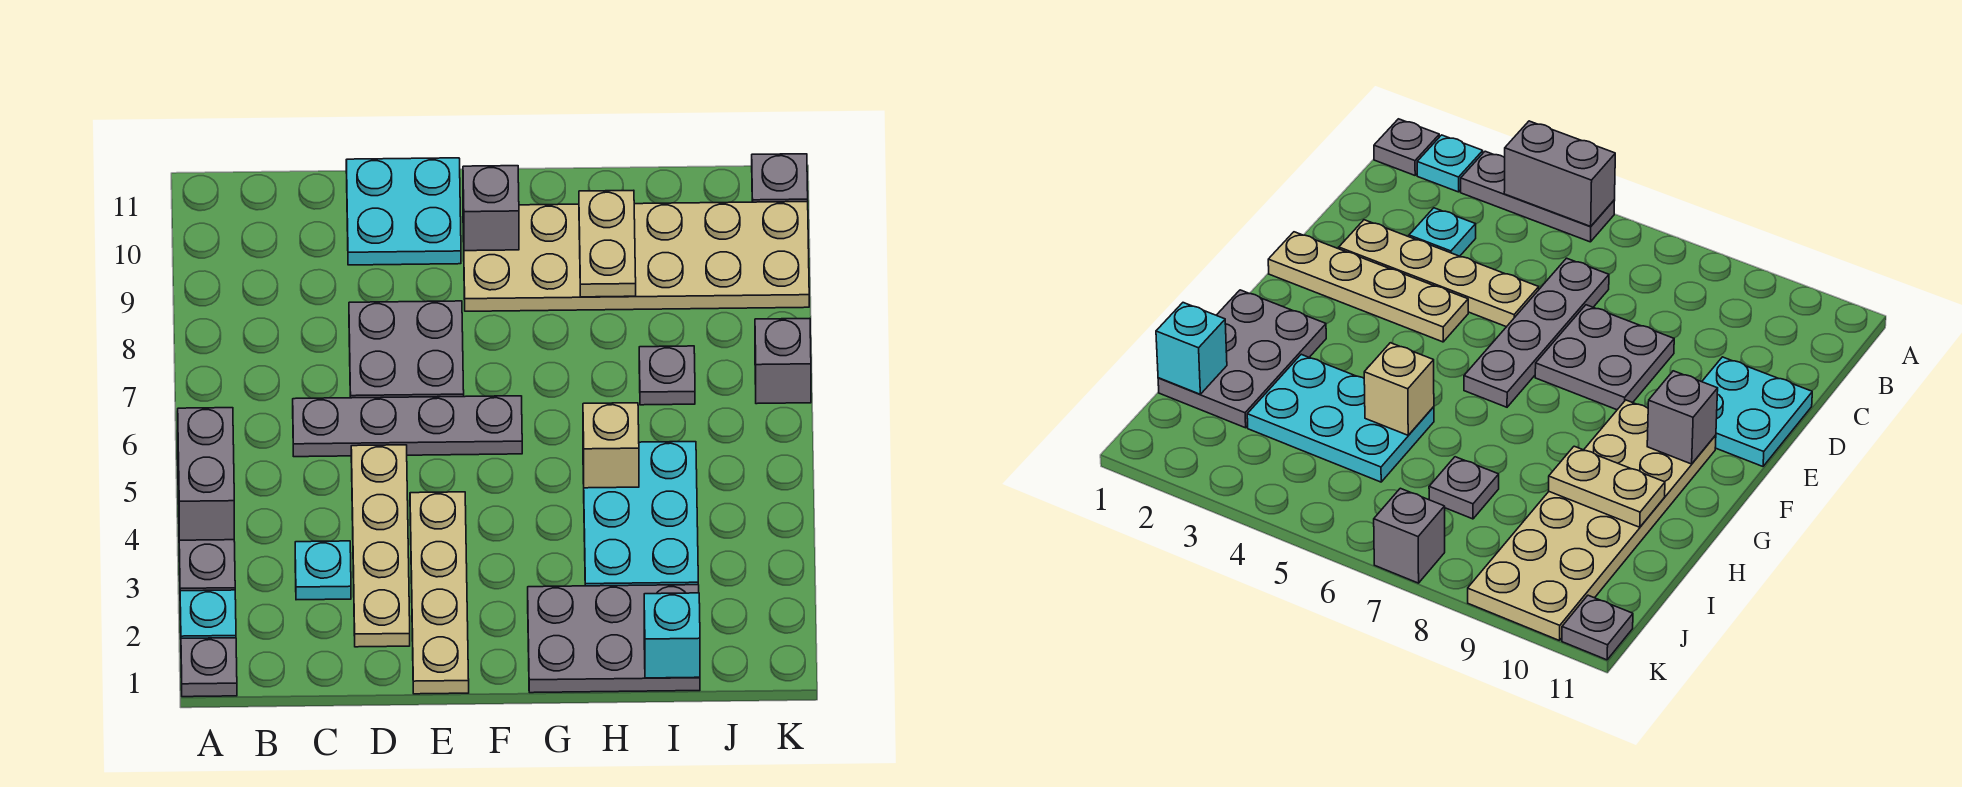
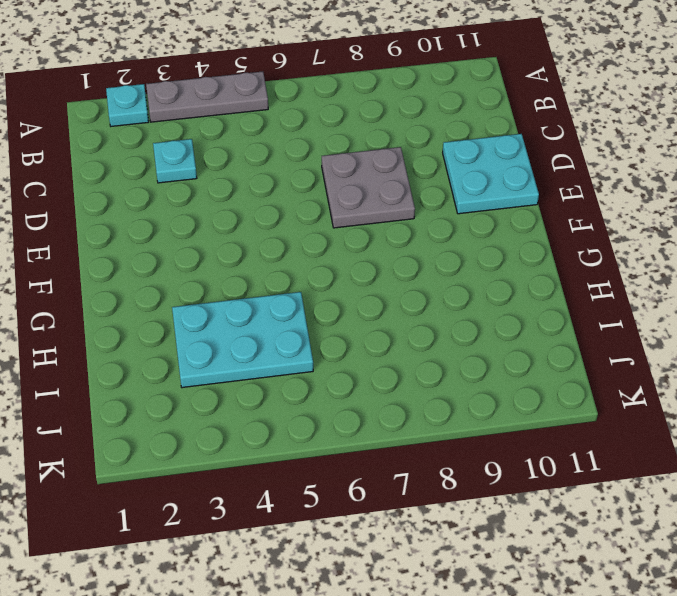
none -> grey 1x1 plate [181,638,237,697]
none -> grey 1x4 plate [293,396,522,457]
none -> tan 1x4 plate [351,445,410,647]

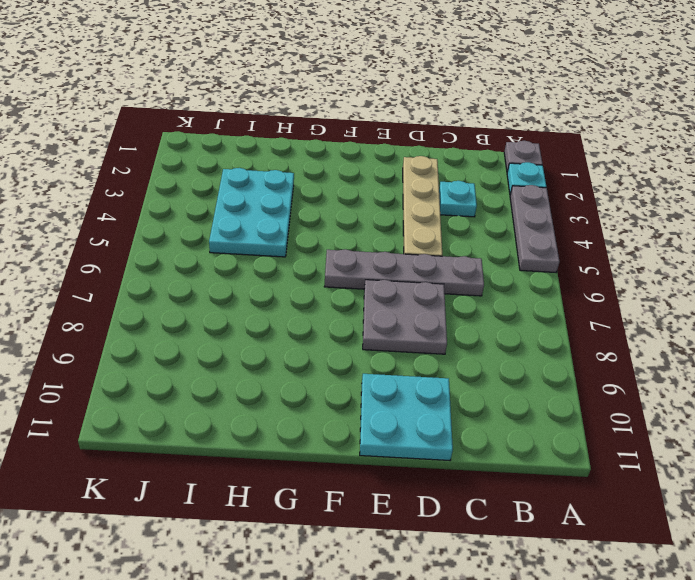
none -> tan 1x4 plate [410,492,469,694]
none -> tan 2x6 plate [463,202,809,311]
none -> grey 2x3 plate [528,585,700,693]

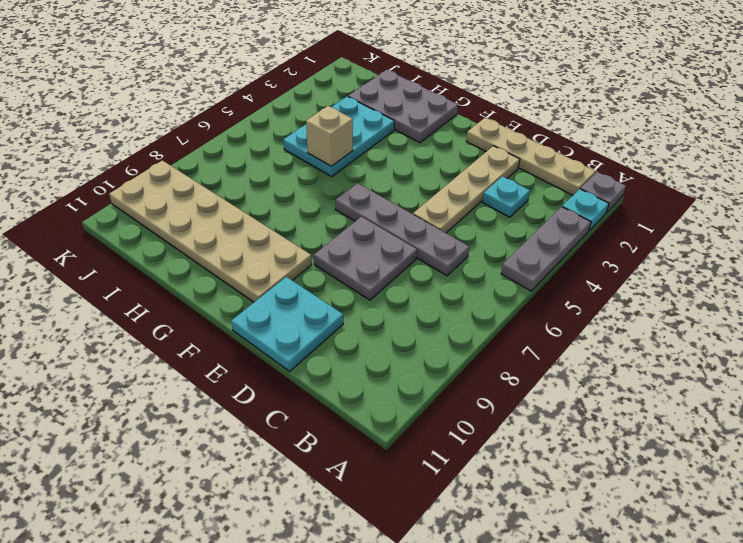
tan 1x4 plate [466,118,596,195] -> tan 1x4 plate turned to [410,492,469,694]
none -> grey 1x1 plate [639,346,695,405]
none -> grey 1x1 brick [755,318,811,404]
none -> grey 1x1 plate [752,154,808,202]

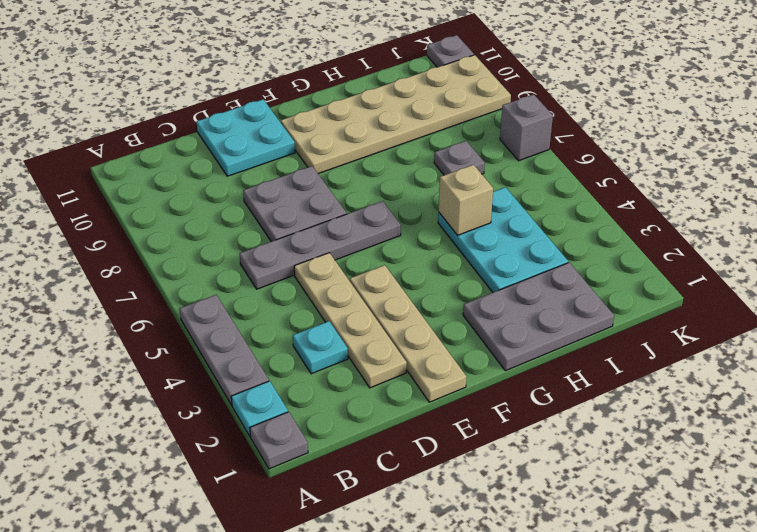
none -> grey 1x2 brick [178,408,234,540]
none -> grey 1x1 brick [463,166,519,251]
none -> tan 1x2 plate [579,190,636,297]

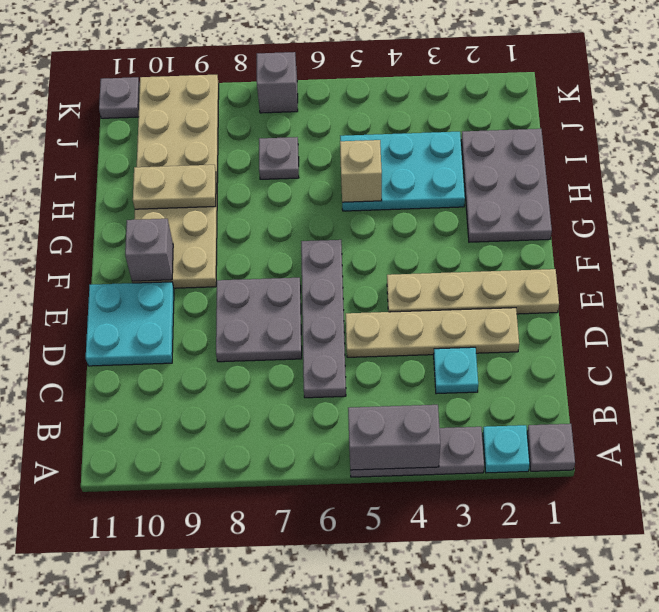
none -> cyan 1x1 brick [644,593,700,678]

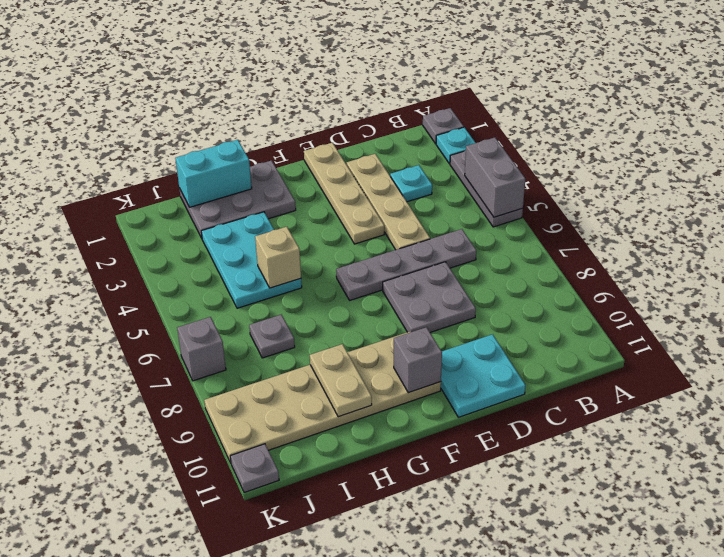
cyan 1x2 brick [175,140,252,207] -> cyan 1x1 brick [644,593,700,678]

